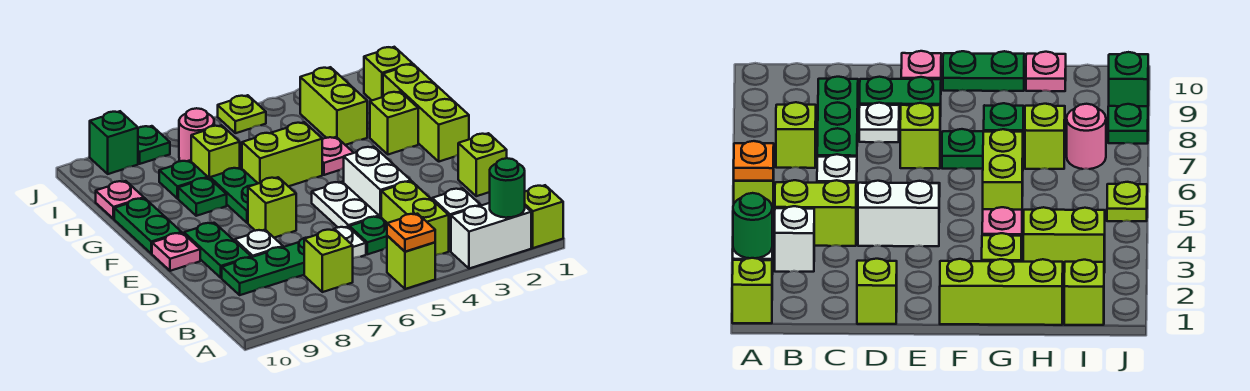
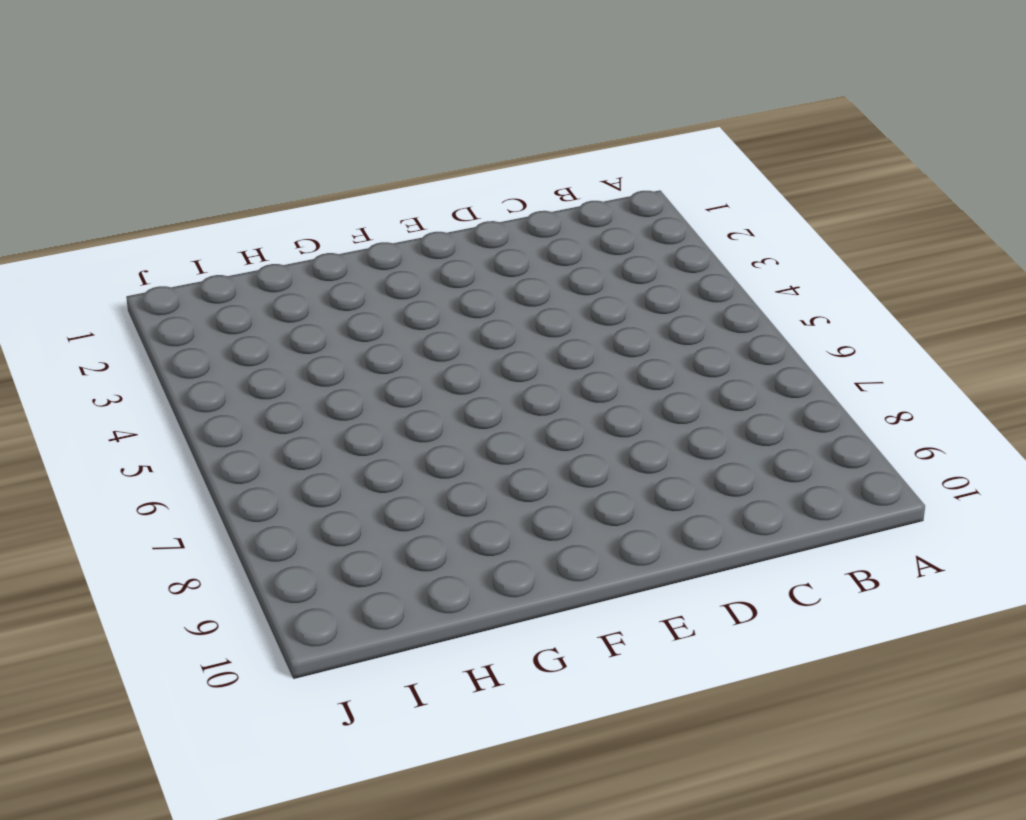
none -> lime 1x1 brick [525,185,563,248]
none -> white 1x2 brick [451,203,531,269]
none -> lime 1x1 brick [387,236,435,289]
none -> white 1x1 brick [432,188,481,251]

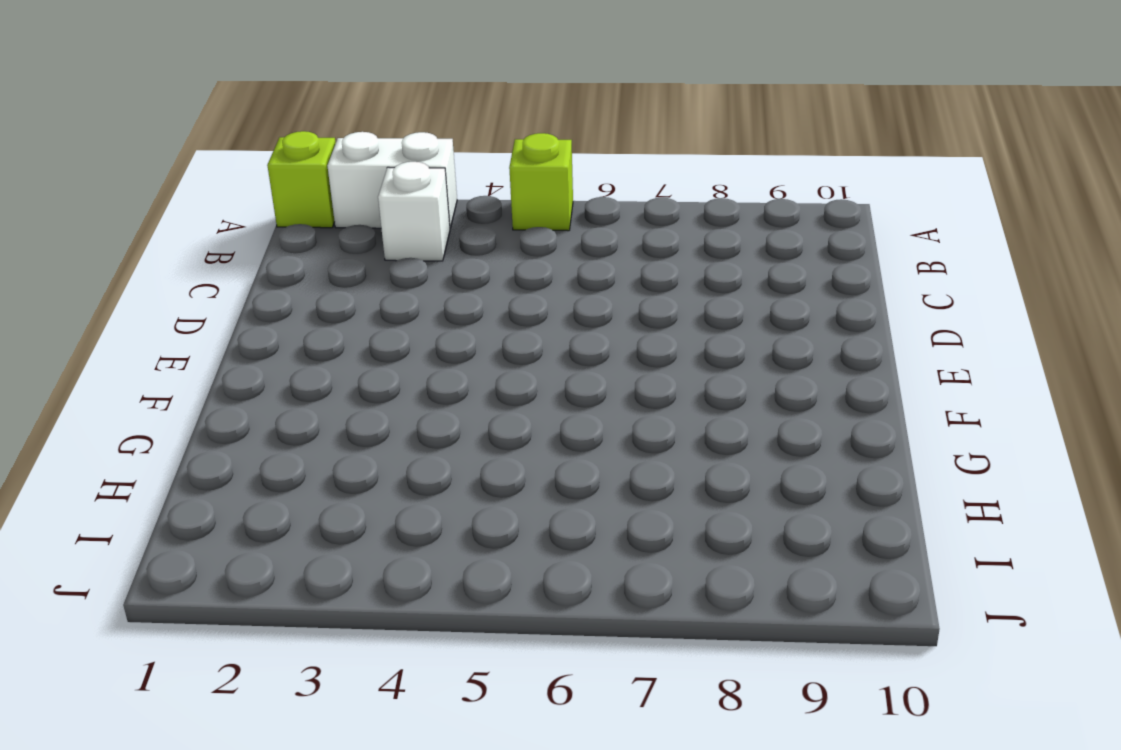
none -> lime 1x2 brick [381,181,449,256]
none -> lime 1x1 brick [304,229,353,292]
none -> green 1x1 plate [349,216,387,254]
none -> white 1x1 plate [335,227,366,258]

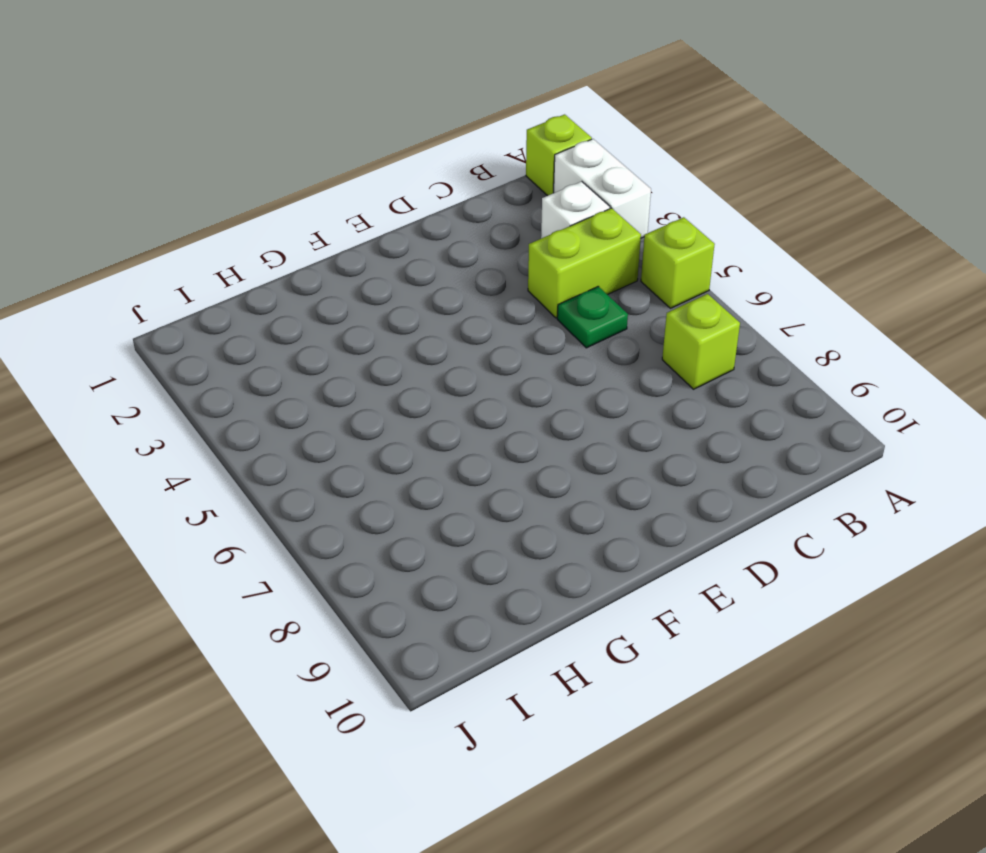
none -> white 1x1 plate [335,227,366,258]
none -> green 1x3 plate [222,238,305,295]
none -> lime 1x1 brick [458,133,507,196]
none -> white 1x2 brick [344,147,411,217]

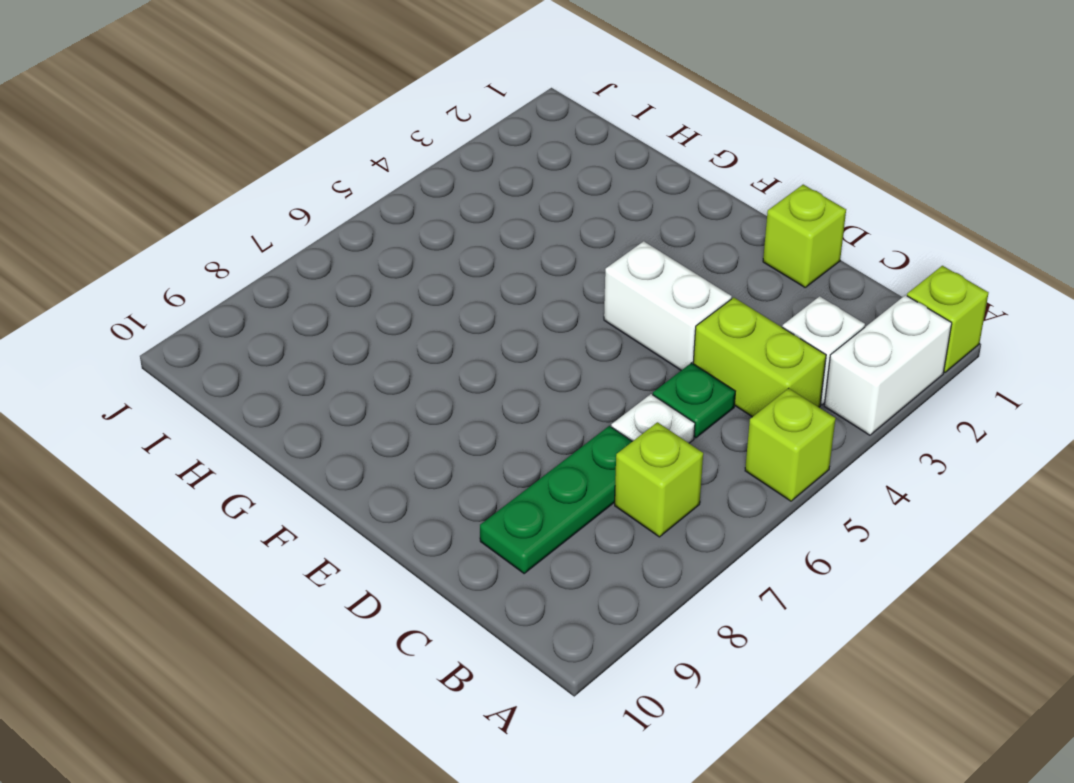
none -> white 1x2 plate [312,182,379,227]
none -> white 1x1 plate [235,230,283,257]
none -> green 1x2 plate [184,223,251,278]
none -> lime 1x1 brick [248,177,296,238]

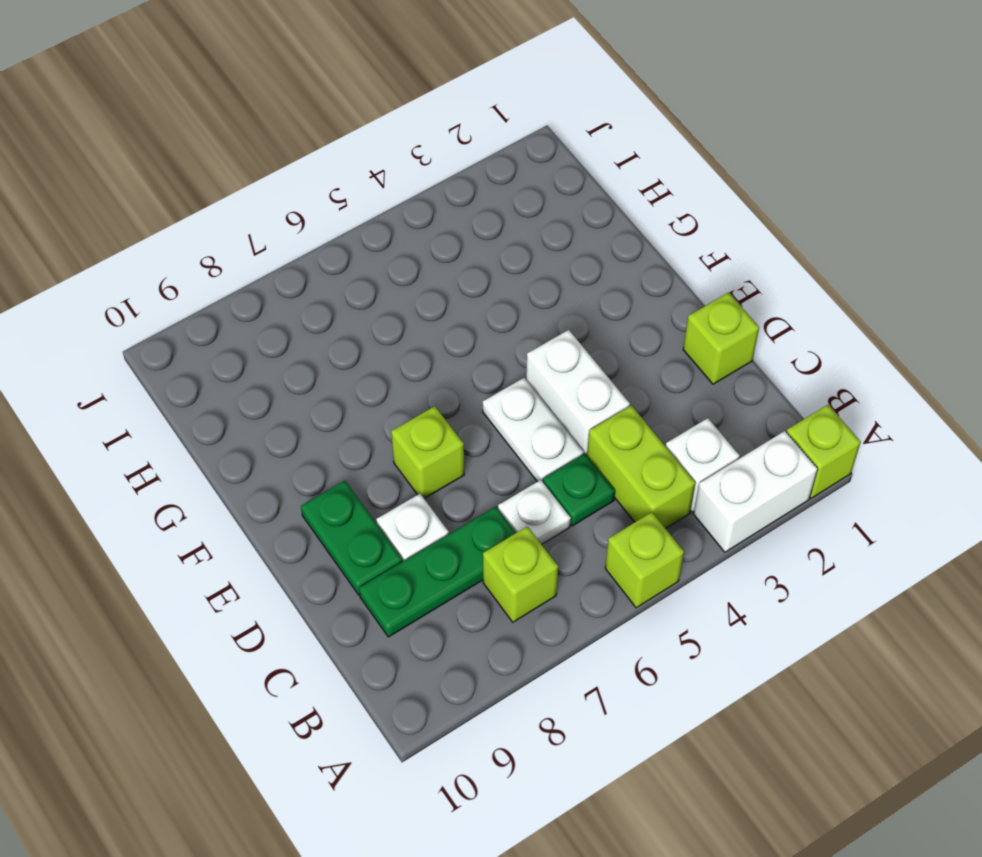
none -> pink 1x1 plate [152,233,200,271]
none -> lime 1x3 brick [383,64,469,162]
none -> green 1x2 plate [210,168,258,223]
none -> green 1x2 plate [114,198,182,254]

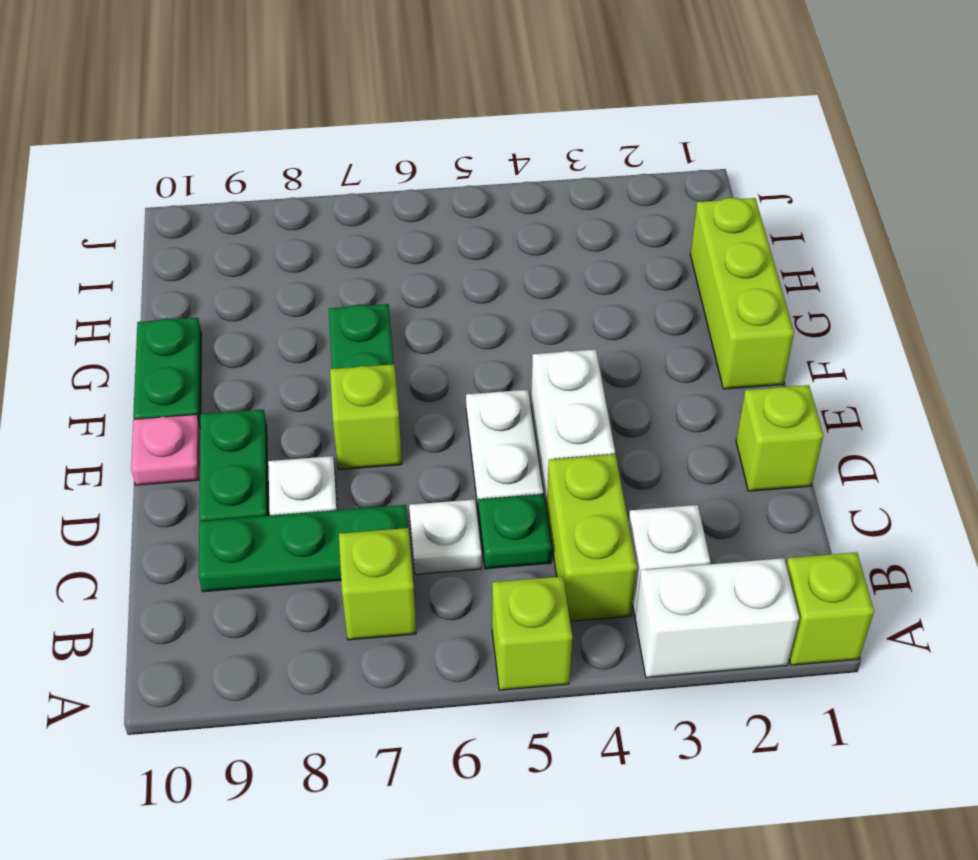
none -> lime 1x1 brick [370,92,418,154]
none -> pink 1x1 plate [322,137,353,175]
none -> lime 1x2 brick [242,122,322,186]
none -> green 1x1 plate [178,178,227,216]

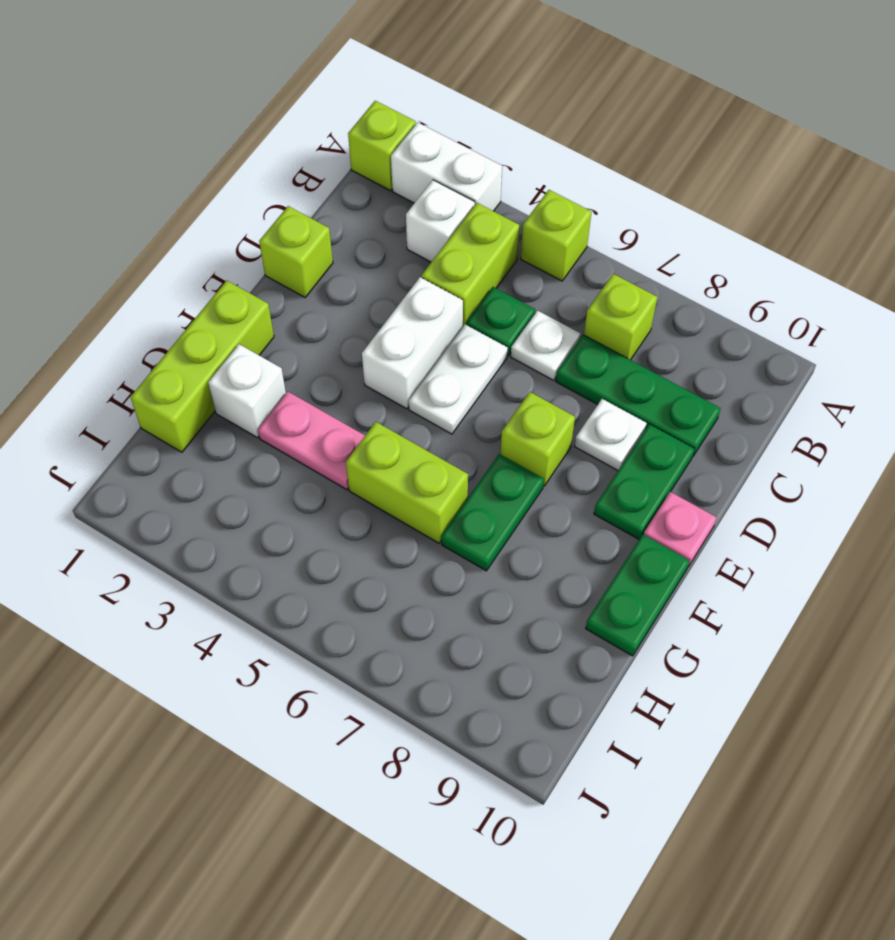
white 1x1 brick [208,344,286,438] -> lime 1x1 brick [370,92,418,154]
pink 1x2 plate [258,391,365,490] -> pink 1x1 plate [322,137,353,175]
none -> green 1x1 plate [178,178,227,216]
none -> lime 1x2 brick [300,67,367,145]
none -> lime 1x1 brick [191,125,240,178]
none -> green 1x1 plate [159,161,208,199]

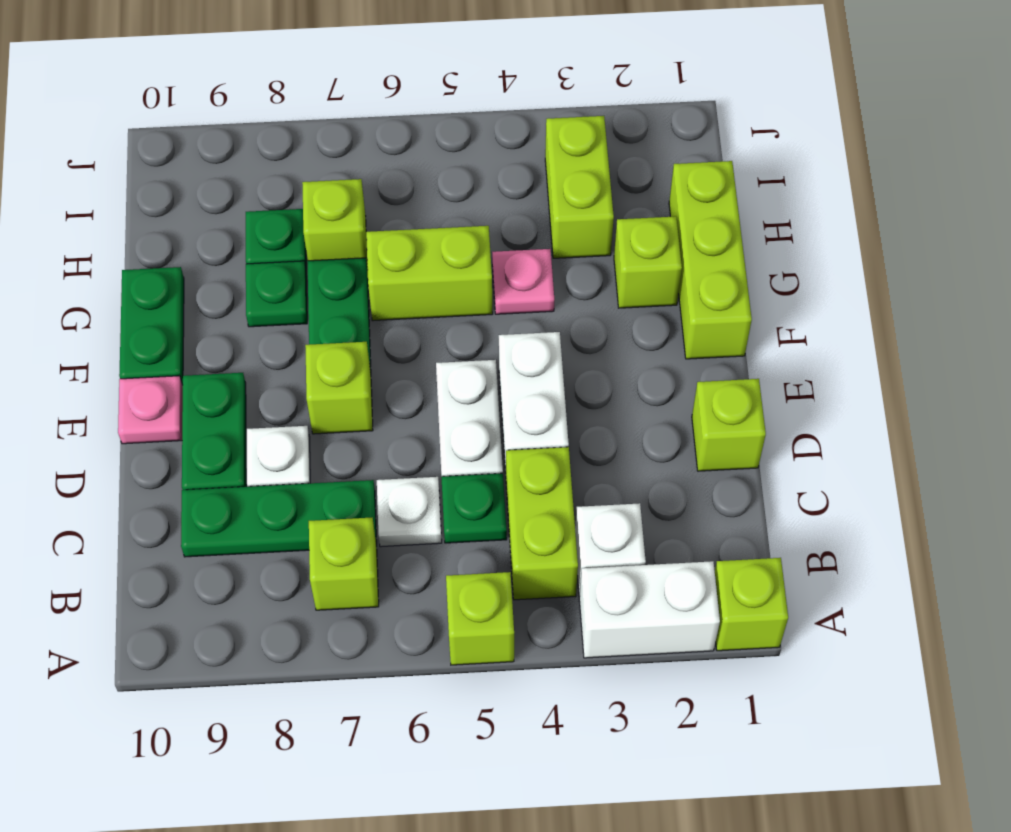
none -> pink 1x1 plate [96,181,144,219]
none -> lime 1x1 brick [364,47,412,100]
none -> pink 1x1 round brick [179,108,214,161]
none -> lime 1x1 plate [218,95,266,133]

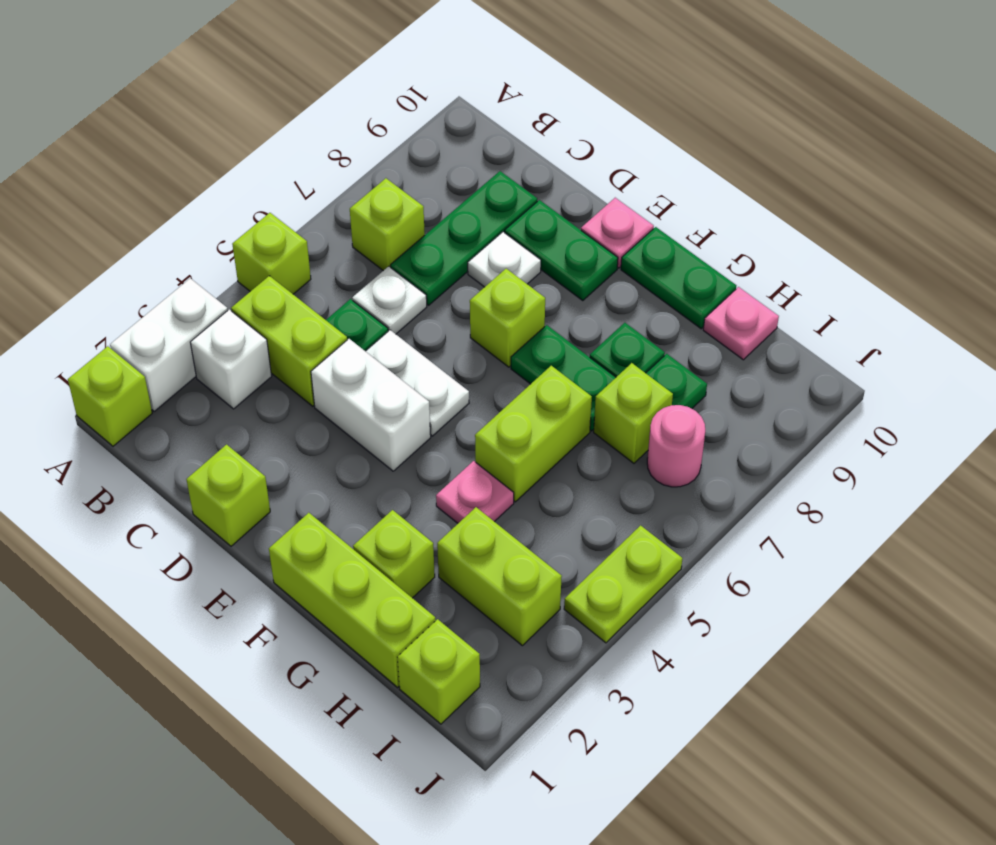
lime 1x2 plate [564,525,682,643] -> lime 1x1 plate [218,95,266,133]
none -> green 1x1 plate [138,126,170,164]
none -> green 1x1 brick [90,111,138,174]
none -> green 1x1 round brick [490,158,525,218]
none -> orange 1x1 plate [387,214,435,252]

